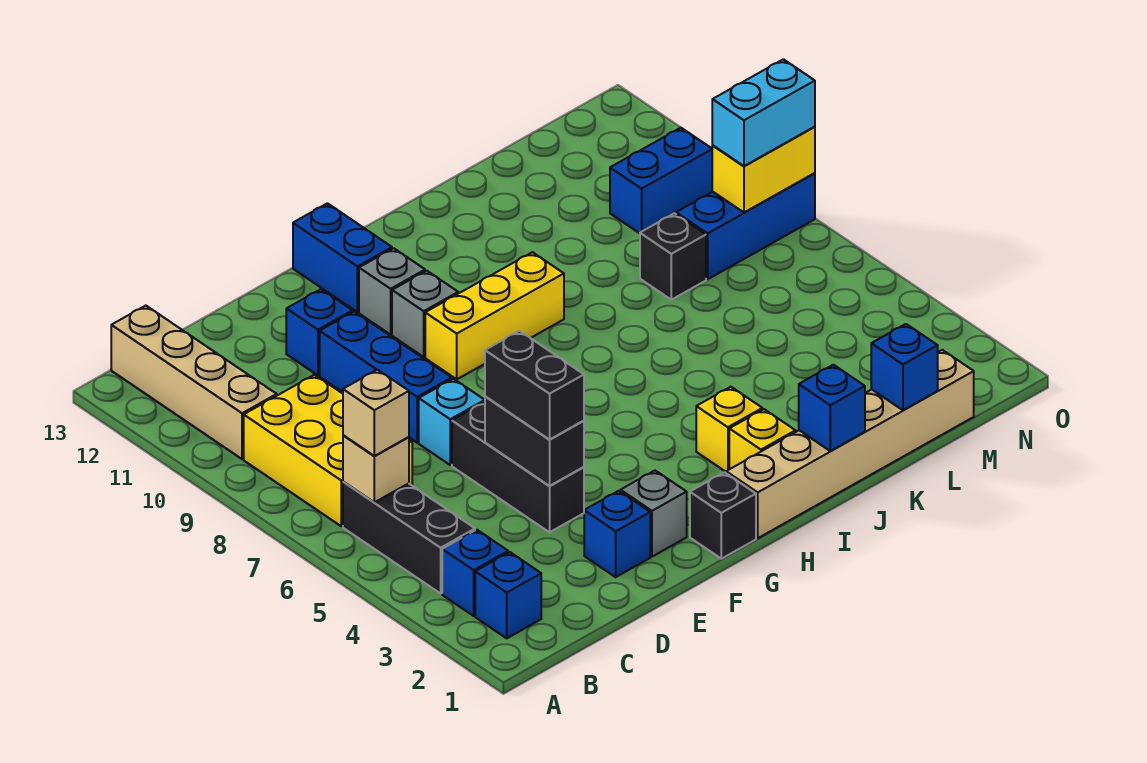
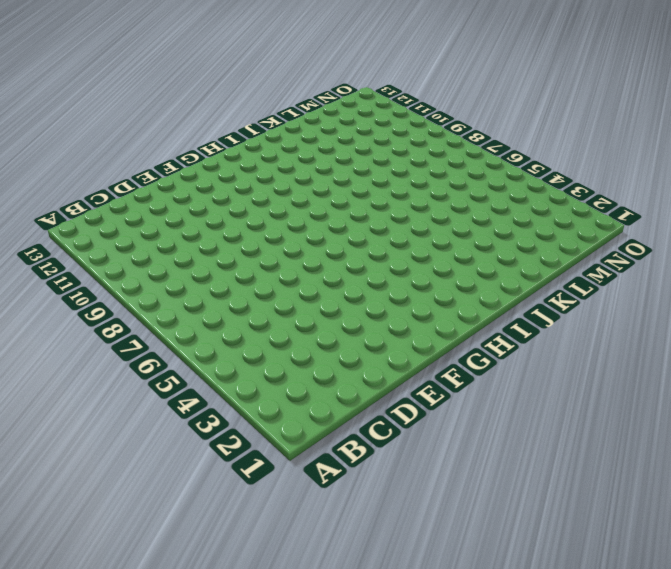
none -> blue 1x1 brick [475,552,541,638]
none -> blue 1x1 brick [442,530,508,616]
none -> black 1x3 brick [343,482,475,593]
none -> yellow 2x3 brick [244,375,412,526]

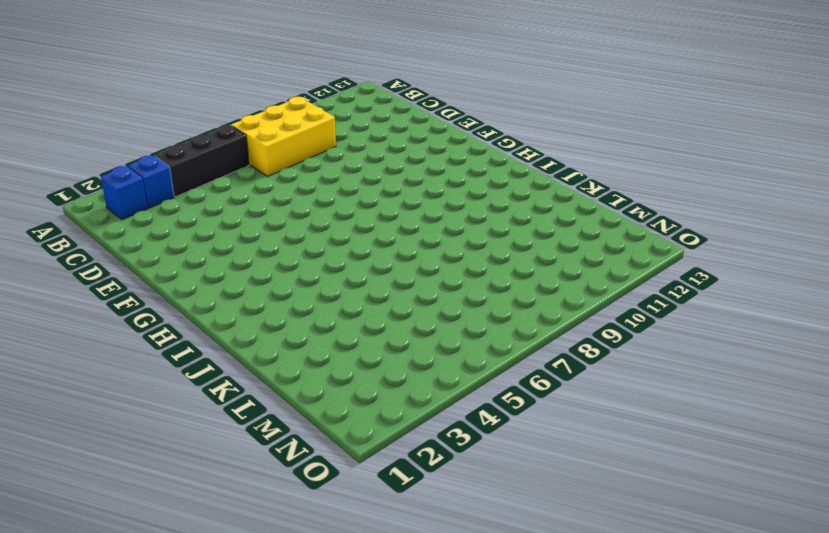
none -> tan 1x4 brick [111,306,277,459]
none -> blue 1x1 brick [584,491,650,577]
none -> black 1x3 brick [452,402,584,532]
none -> cyan 1x1 brick [419,379,485,465]

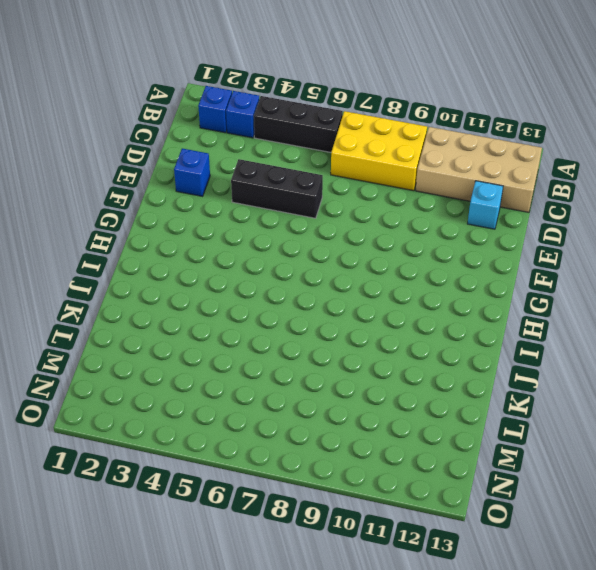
tan 2x4 brick [416,127,542,212] -> tan 1x4 brick [111,306,277,459]
cyan 1x1 brick [467,181,503,229] -> cyan 1x1 brick moved to [419,379,485,465]
none -> blue 1x3 brick [320,312,452,443]
none -> blue 1x1 brick [286,289,353,375]
none -> grey 1x1 brick [621,471,687,557]
none -> black 1x1 brick [690,472,756,559]

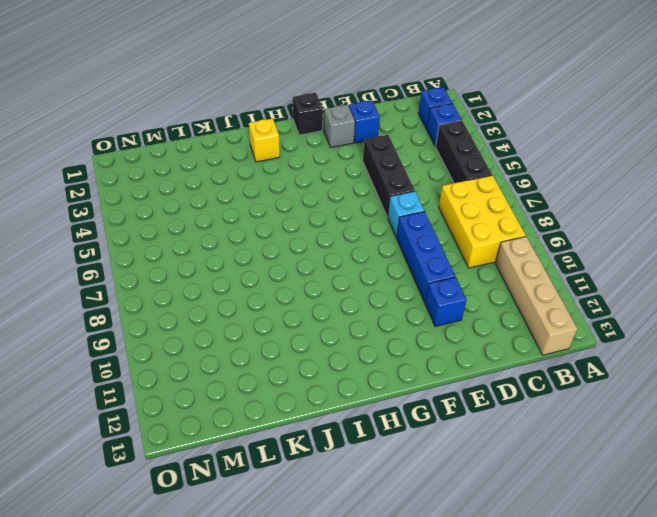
none -> yellow 1x3 brick [425,252,564,379]
none -> grey 1x1 brick [392,271,458,357]
none -> grey 1x1 brick [359,248,425,335]
none -> blue 1x2 brick [293,203,392,312]

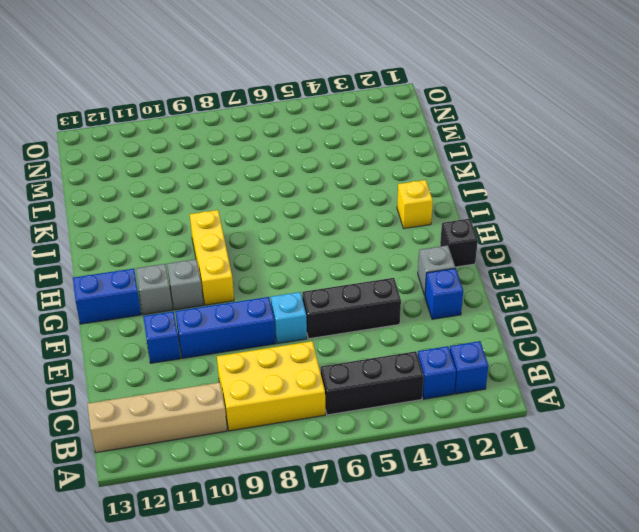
none -> tan 1x6 brick [726,350,974,538]
none -> yellow 1x1 brick [696,387,762,472]
none -> black 1x1 brick [640,213,706,300]
none -> blue 1x3 brick [676,173,815,279]

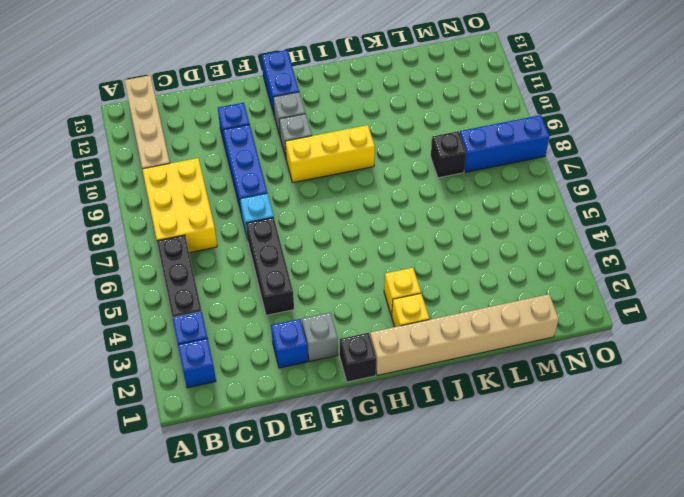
none -> blue 1x2 brick [610,128,712,233]
none -> tan 1x1 brick [343,435,409,502]
none -> black 1x2 brick [485,396,584,486]
none -> blue 1x1 brick [799,365,865,451]

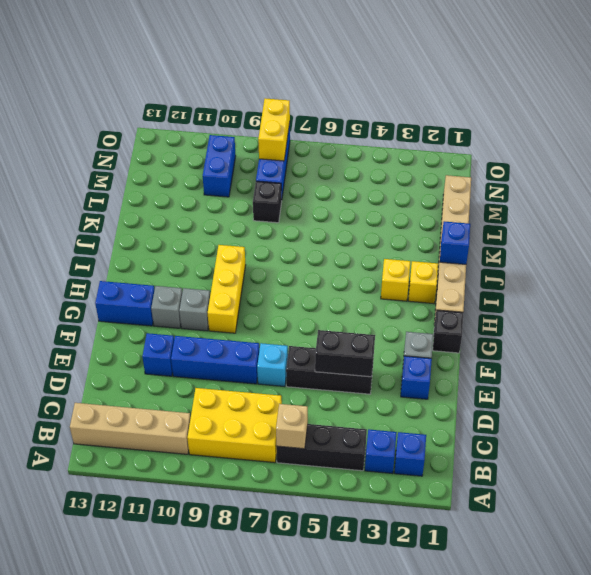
none -> blue 1x1 brick [871,324,938,410]
none -> tan 1x1 brick [343,370,409,456]
none -> black 1x2 brick [485,331,584,440]
none -> cyan 1x2 brick [712,59,815,166]

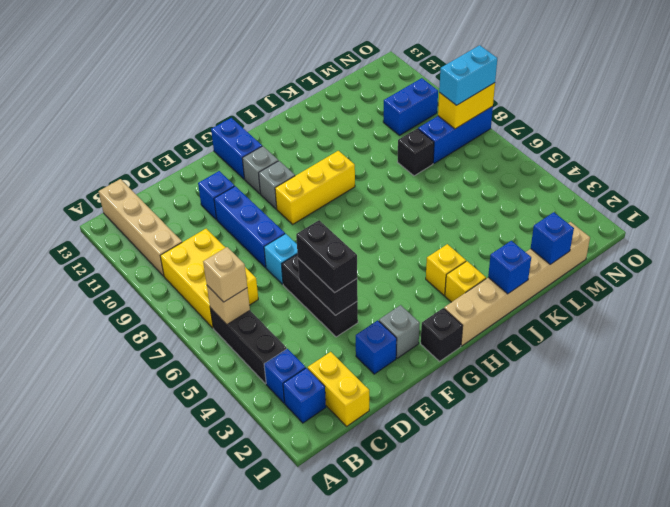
yellow 1x2 brick [308,352,369,426] -> none

